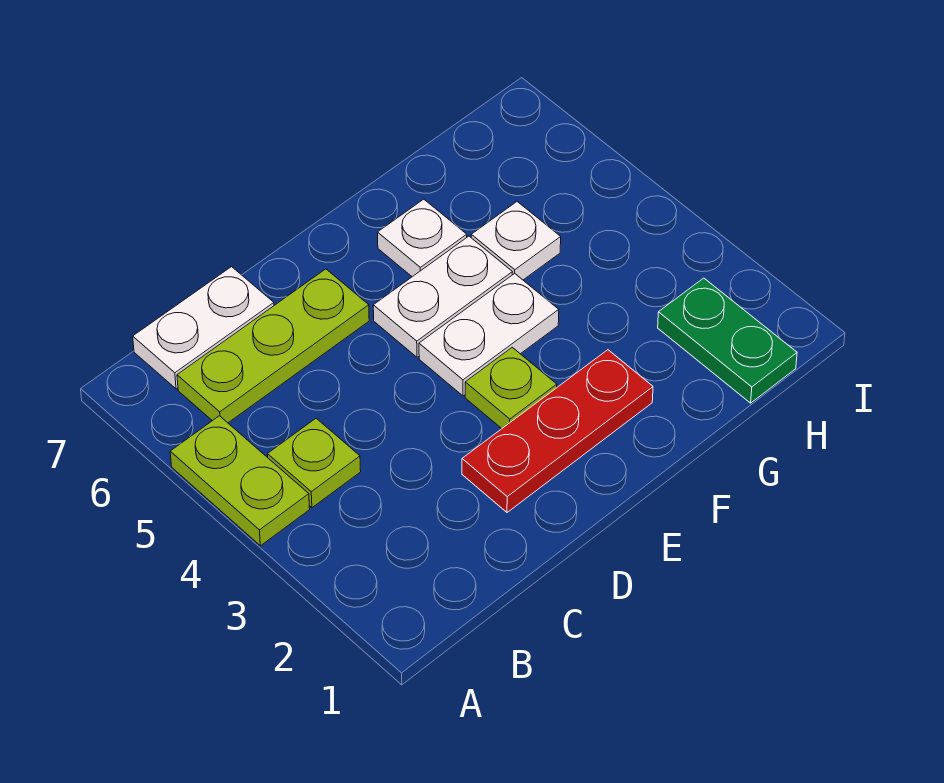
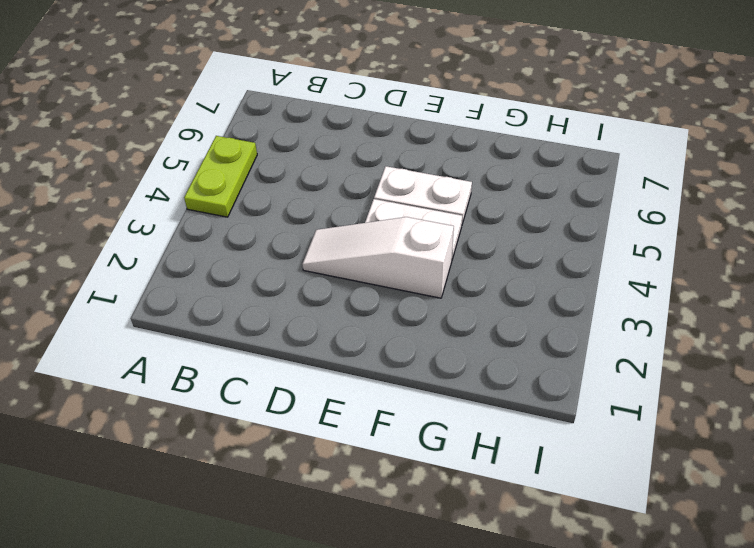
white 1x3 slope [302,217,454,298] -> lime 1x1 plate [465,347,557,429]
none -> lime 1x1 plate [267,418,361,508]
none -> lime 1x3 plate [177,269,369,423]

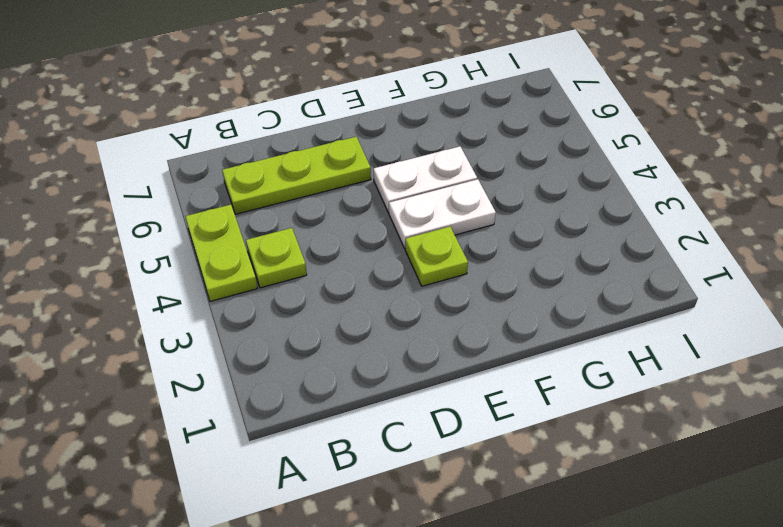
none -> white 1x2 plate [133,267,274,389]
none -> red 1x3 plate [462,350,653,512]

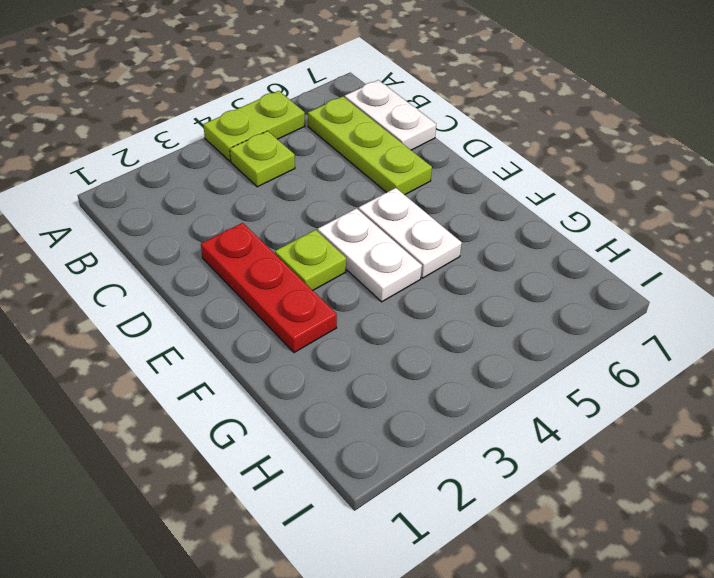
none -> white 1x1 plate [378,199,467,277]
none -> white 1x1 plate [471,202,561,280]

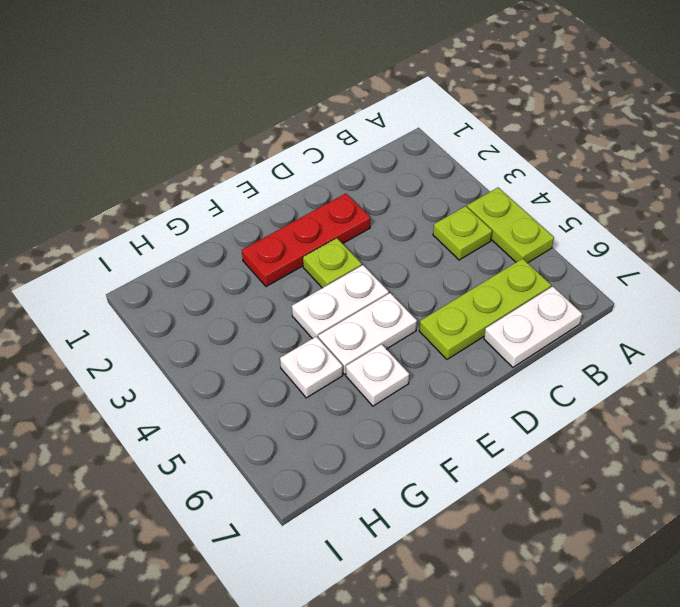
none -> green 1x2 plate [658,278,797,403]

